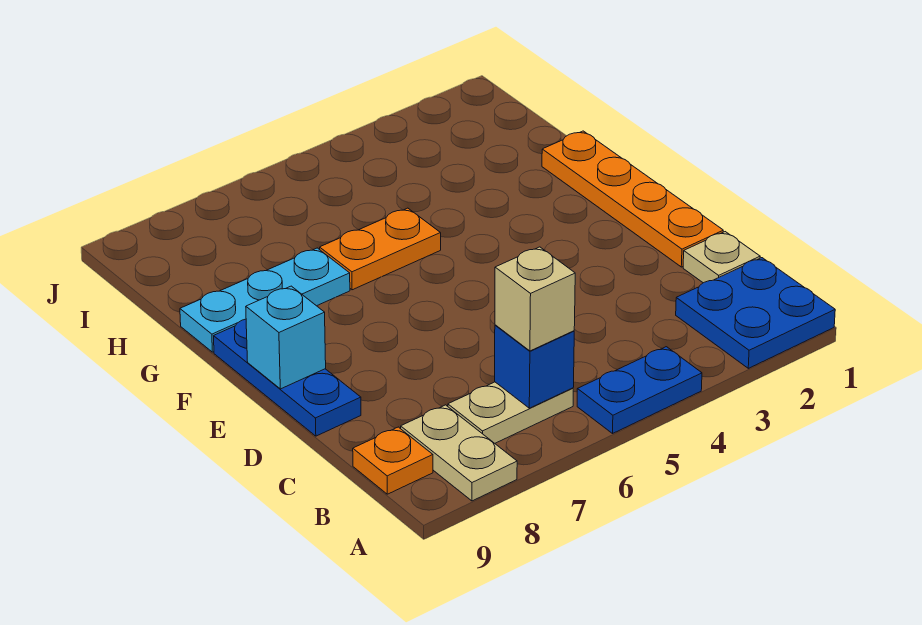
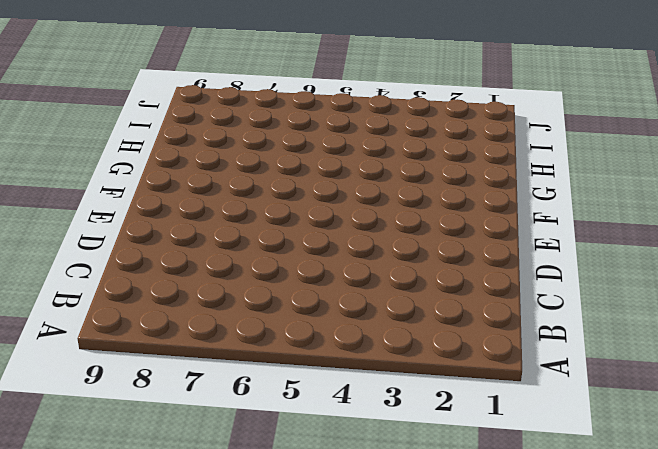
none -> blue 2x2 plate [676,258,835,368]
none -> blue 1x2 plate [577,347,702,433]
none -> tan 1x2 plate [401,405,517,501]

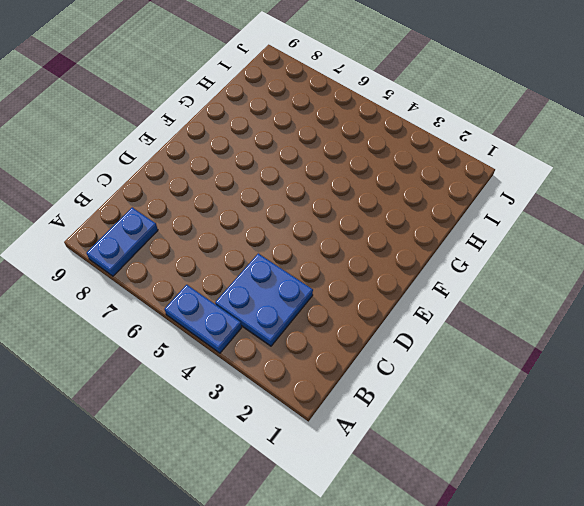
blue 1x2 plate [86,208,158,276] -> tan 1x2 plate [401,405,517,501]
blue 2x2 plate [215,254,313,346] -> blue 2x2 plate moved to [676,258,835,368]
none -> tan 1x2 plate [448,382,573,443]
none -> orange 1x1 plate [353,427,433,494]
none -> tan 1x1 plate [683,232,760,283]

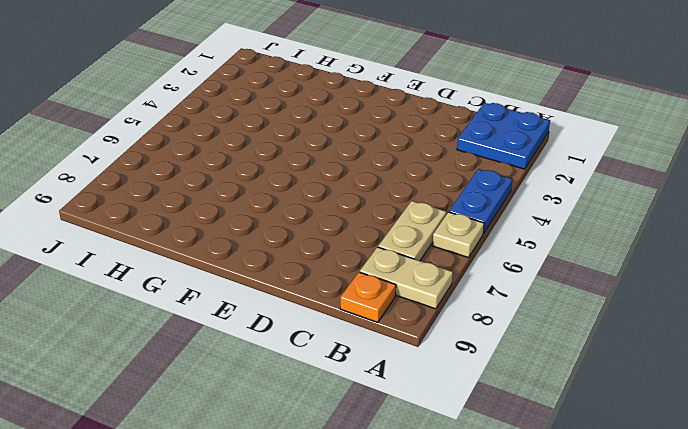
tan 1x1 plate [432,212,484,258] -> tan 1x1 plate moved to [683,232,760,283]
none -> orange 1x4 plate [542,131,723,267]
none -> blue 1x3 plate [214,319,361,436]
none -> orange 1x2 plate [320,208,441,290]

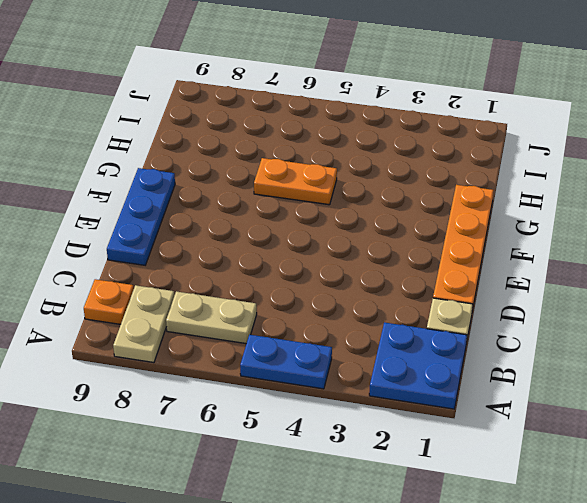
none -> cyan 1x3 plate [180,248,350,352]
none -> blue 1x1 brick [495,325,574,408]
none -> cyan 1x1 brick [246,286,326,389]

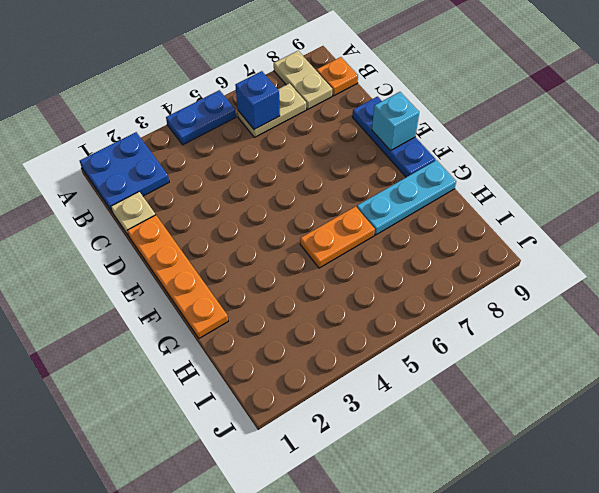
none -> tan 1x1 brick [495,247,575,351]

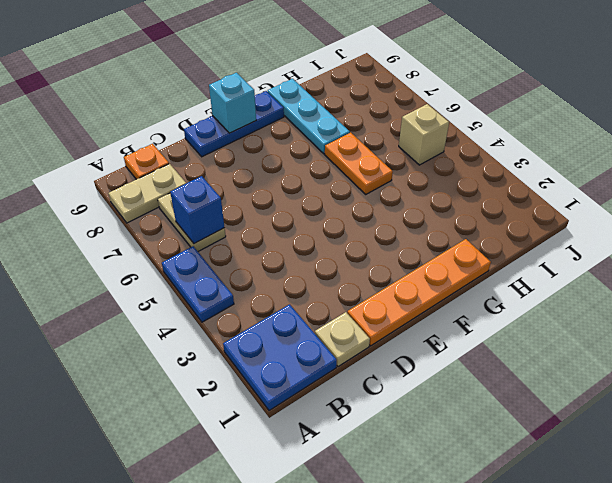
tan 1x1 brick [399,104,449,165] -> tan 1x1 brick moved to [495,247,575,351]

